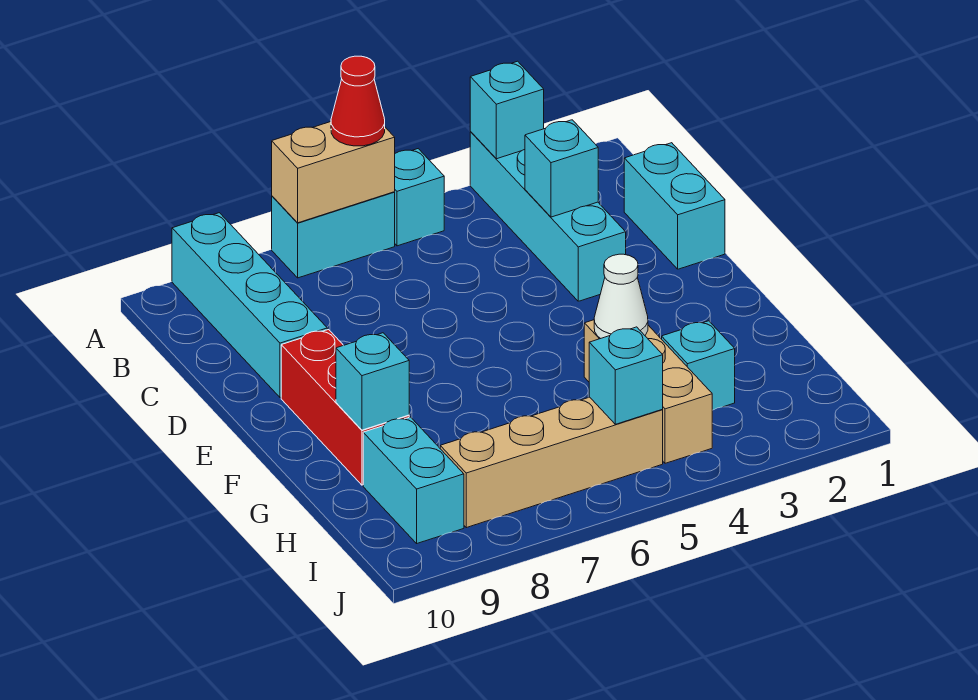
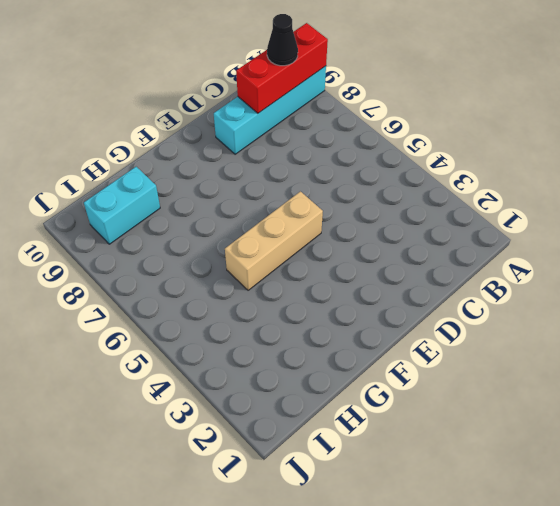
red 1x3 brick [236,23,328,113] -> red 1x3 brick moved to [281,330,409,485]
black 1x1 cone [267,14,298,66] -> none
tan 1x3 brick [225,191,323,290] -> tan 1x3 brick moved to [584,320,712,463]
none -> cyan 1x4 brick [470,132,626,301]
none -> cyan 1x1 brick [395,149,444,246]
none -> cyan 1x2 brick [272,192,395,278]

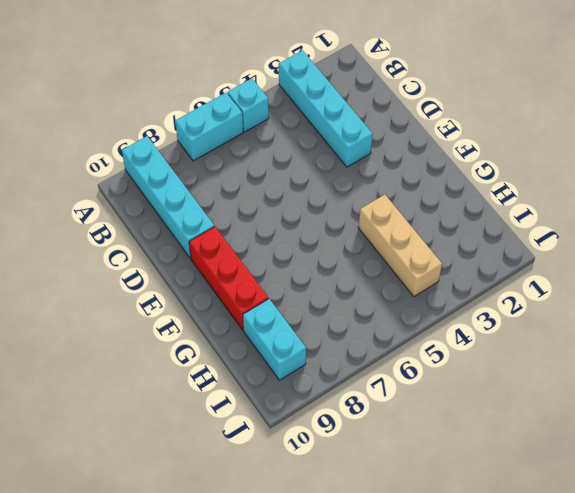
none -> cyan 1x2 brick [624,143,725,269]
none -> cyan 1x1 brick [662,321,735,410]
none -> tan 1x4 brick [440,397,663,528]

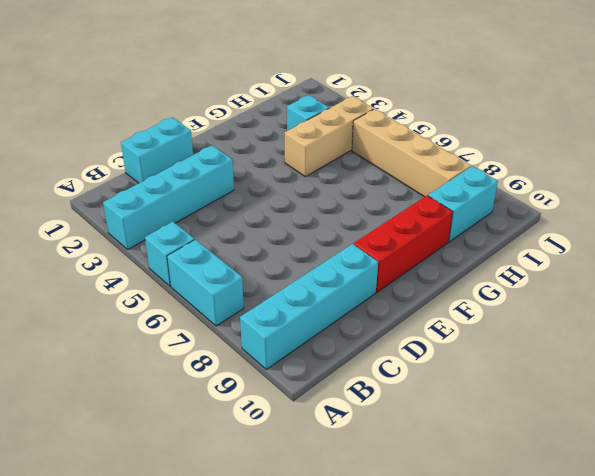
none -> cyan 1x1 brick [470,61,544,159]
none -> tan 1x2 brick [272,122,395,223]
none -> cyan 1x1 brick [525,120,598,217]

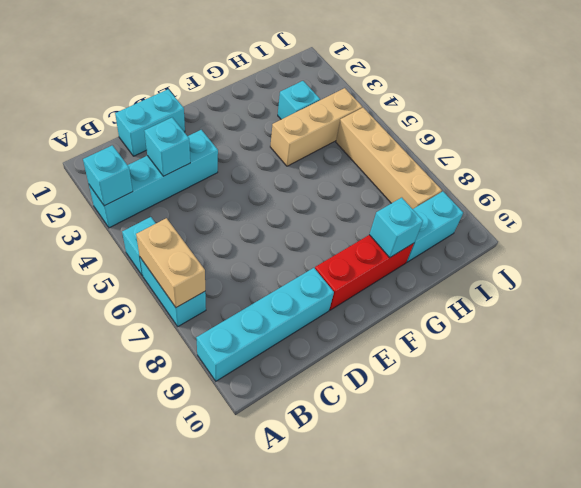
none -> white 1x1 cone [594,254,648,339]
none -> cyan 1x1 brick [589,327,663,424]
none -> red 1x1 cone [331,56,385,146]

